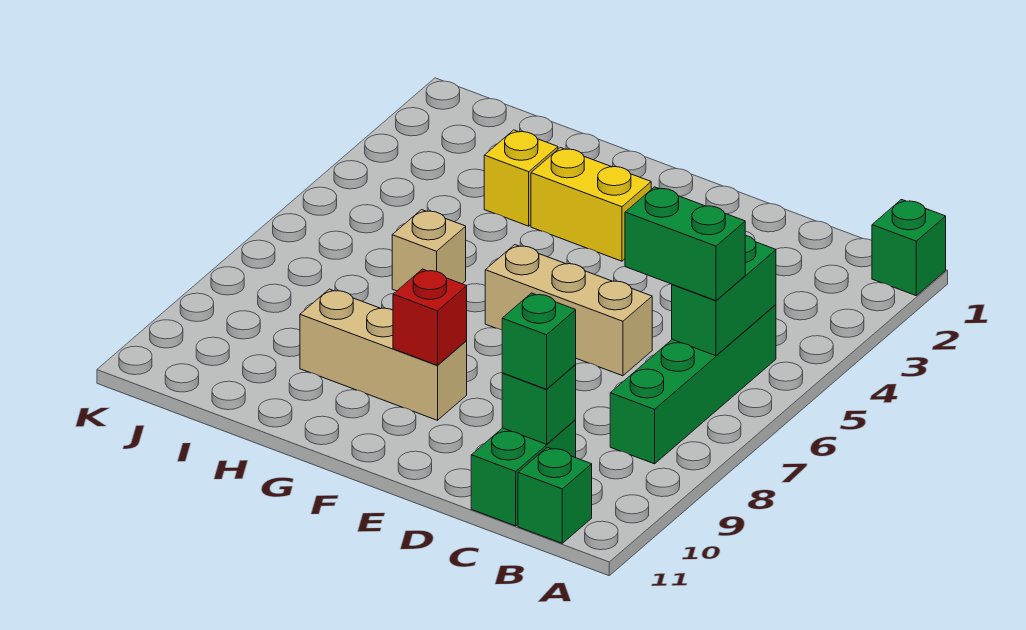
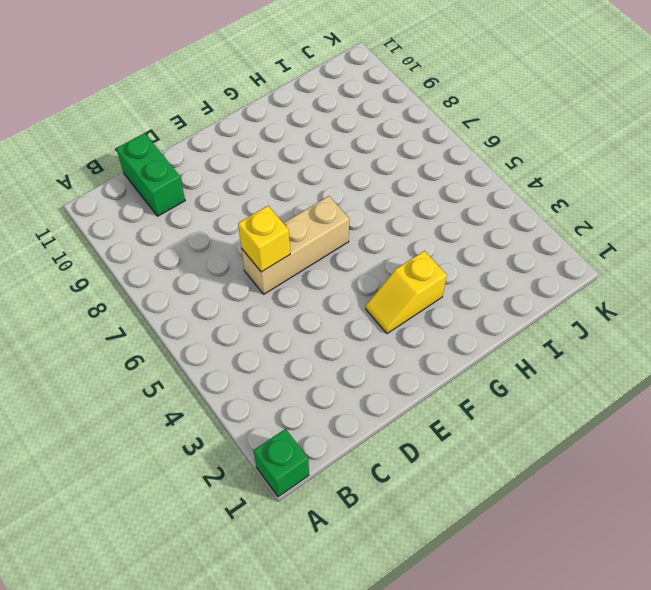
yellow 1x1 brick [238,206,290,272] -> yellow 1x1 brick moved to [484,130,558,226]
yellow 1x2 slope [366,251,447,334] -> yellow 1x2 brick [531,148,651,261]
none -> green 1x4 brick [610,305,776,464]
none -> green 1x1 brick [518,447,592,543]
none -> tan 1x3 brick [300,289,467,420]

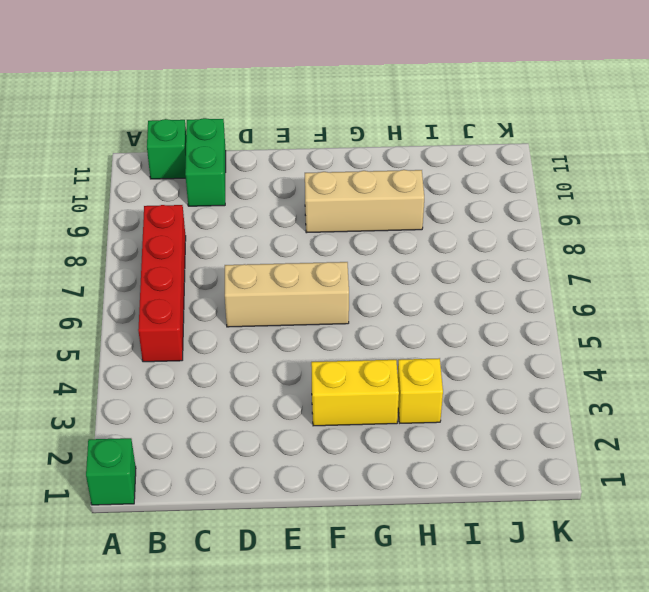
red 1x4 brick [138,205,186,362] -> green 1x4 brick [610,305,776,464]
none -> tan 1x1 brick [392,210,466,291]
none -> green 1x2 brick [672,235,776,356]
none -> green 1x1 brick [502,365,576,444]

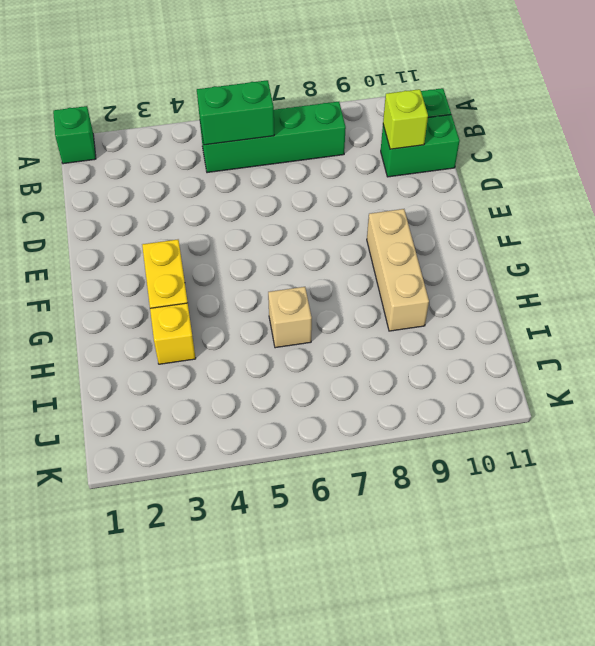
lime 1x1 brick [383,89,428,149] -> green 1x1 brick [502,365,576,444]
none -> tan 1x3 brick [485,245,652,376]
none -> red 1x1 brick [393,269,467,365]
none -> green 1x2 brick [625,187,745,301]

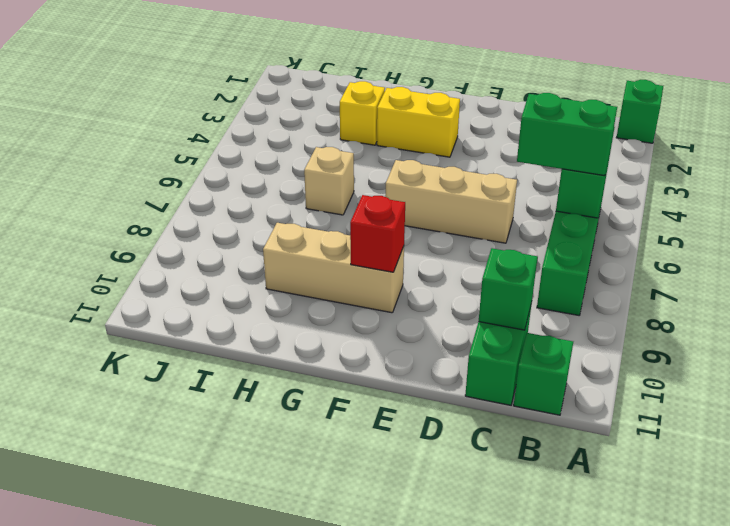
none -> green 1x1 brick [502,293,576,389]

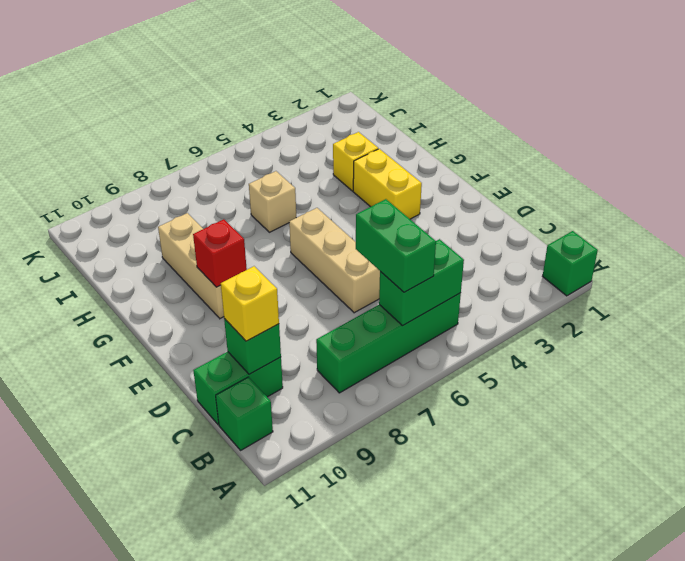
yellow 1x1 brick [220,266,279,341] -> green 1x1 brick [502,293,576,389]

